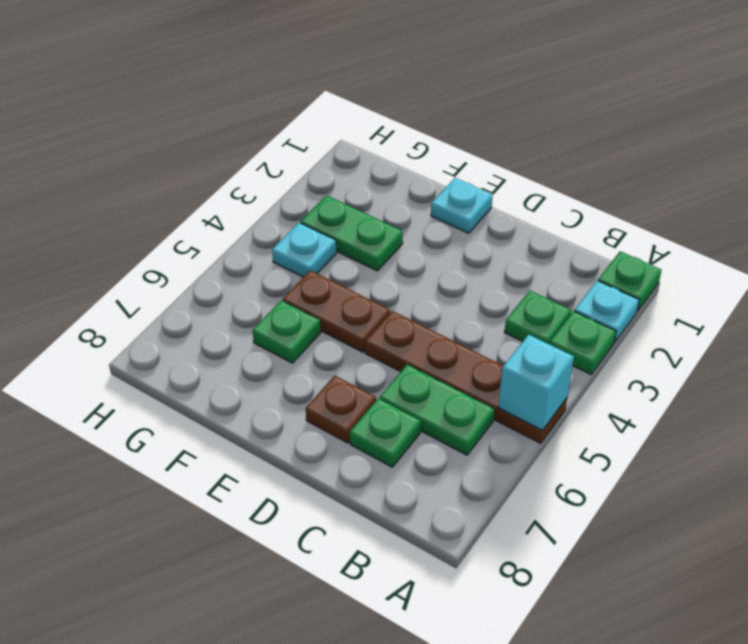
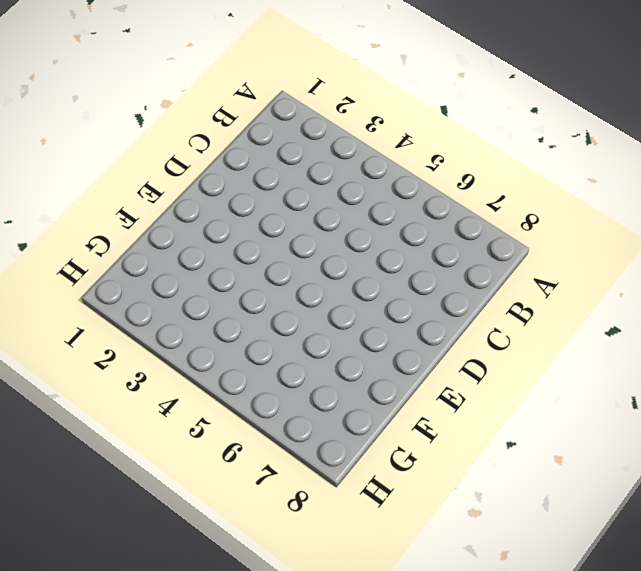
none -> green 1x1 plate [598,251,661,311]
none -> cyan 1x1 plate [575,281,639,342]
none -> green 1x1 plate [550,311,616,374]

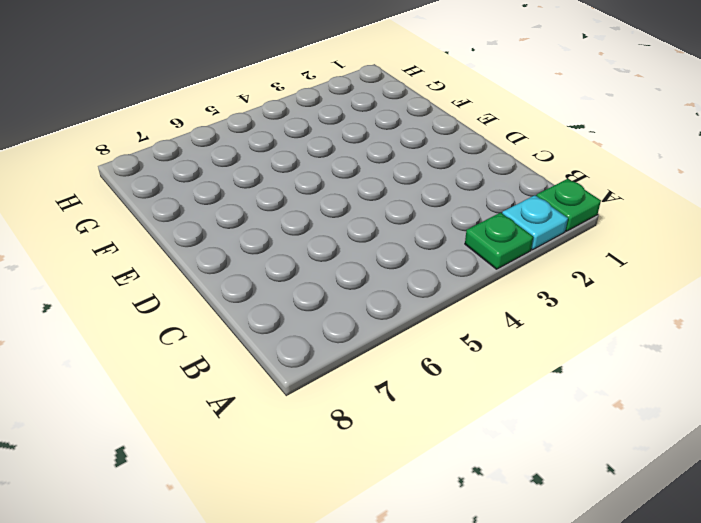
none -> brown 1x4 plate [365,311,567,443]
none -> green 1x1 plate [505,291,571,344]
none -> green 1x2 plate [380,365,495,455]

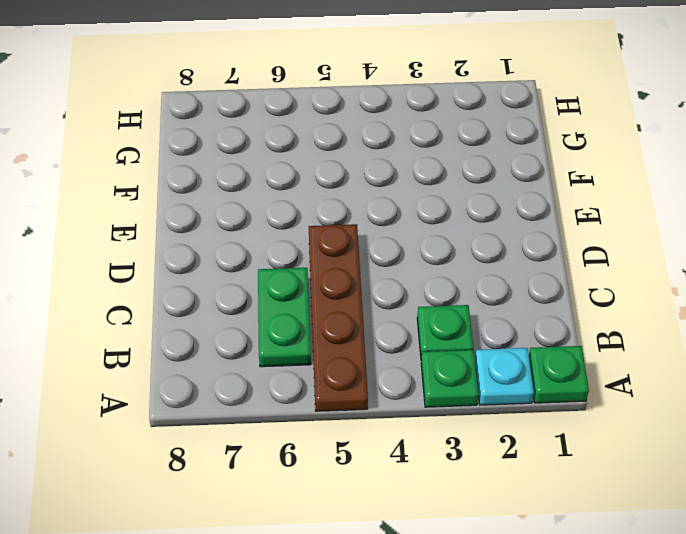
none -> green 1x1 plate [350,398,421,467]
none -> brown 1x1 plate [306,376,376,443]
none -> cyan 1x1 plate [431,178,493,233]

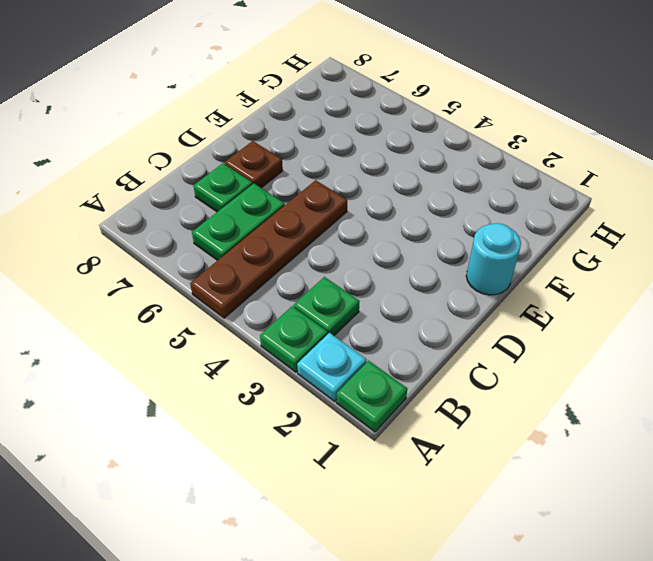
cyan 1x1 round brick [466,223,521,295] -> cyan 1x1 plate [431,178,493,233]
none -> brown 1x2 plate [283,270,390,352]
none -> green 1x2 plate [300,195,403,271]
none -> green 1x1 plate [252,300,321,363]

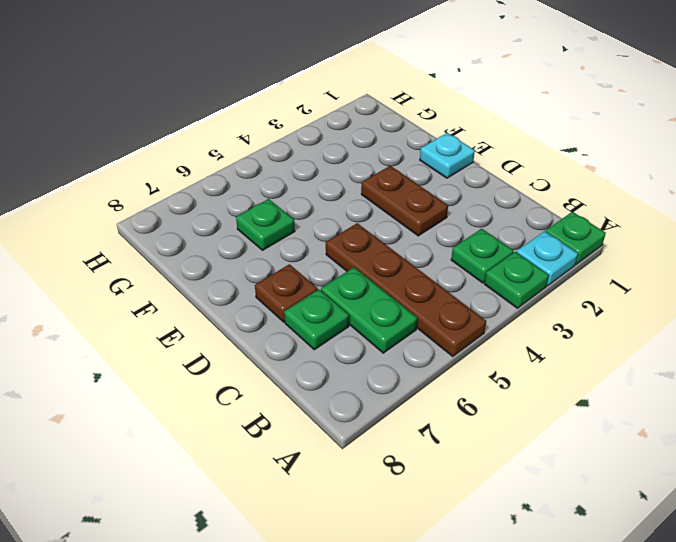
brown 1x2 plate [361,166,448,236] -> brown 1x2 plate moved to [283,270,390,352]
none -> green 1x2 plate [300,195,403,271]
none -> cyan 1x1 plate [272,223,337,277]
none -> cyan 1x1 brick [498,335,574,430]

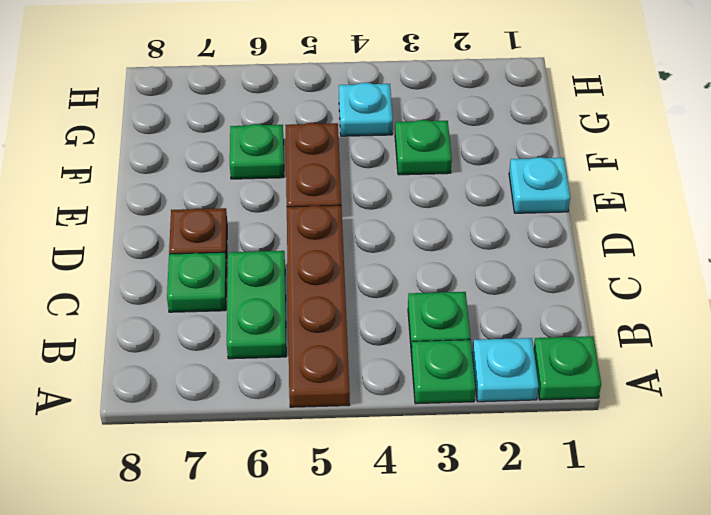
green 1x1 plate [395,120,452,175] -> green 1x2 plate [300,195,403,271]
none -> cyan 1x1 brick [498,335,574,430]

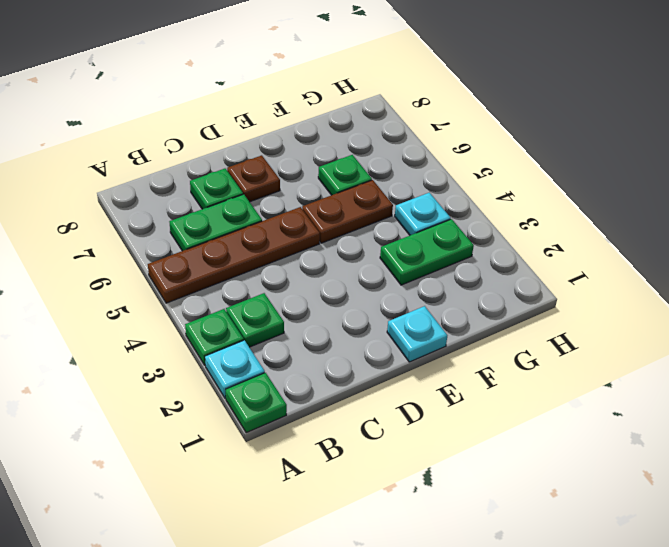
none -> cyan 1x1 brick [498,335,574,430]

